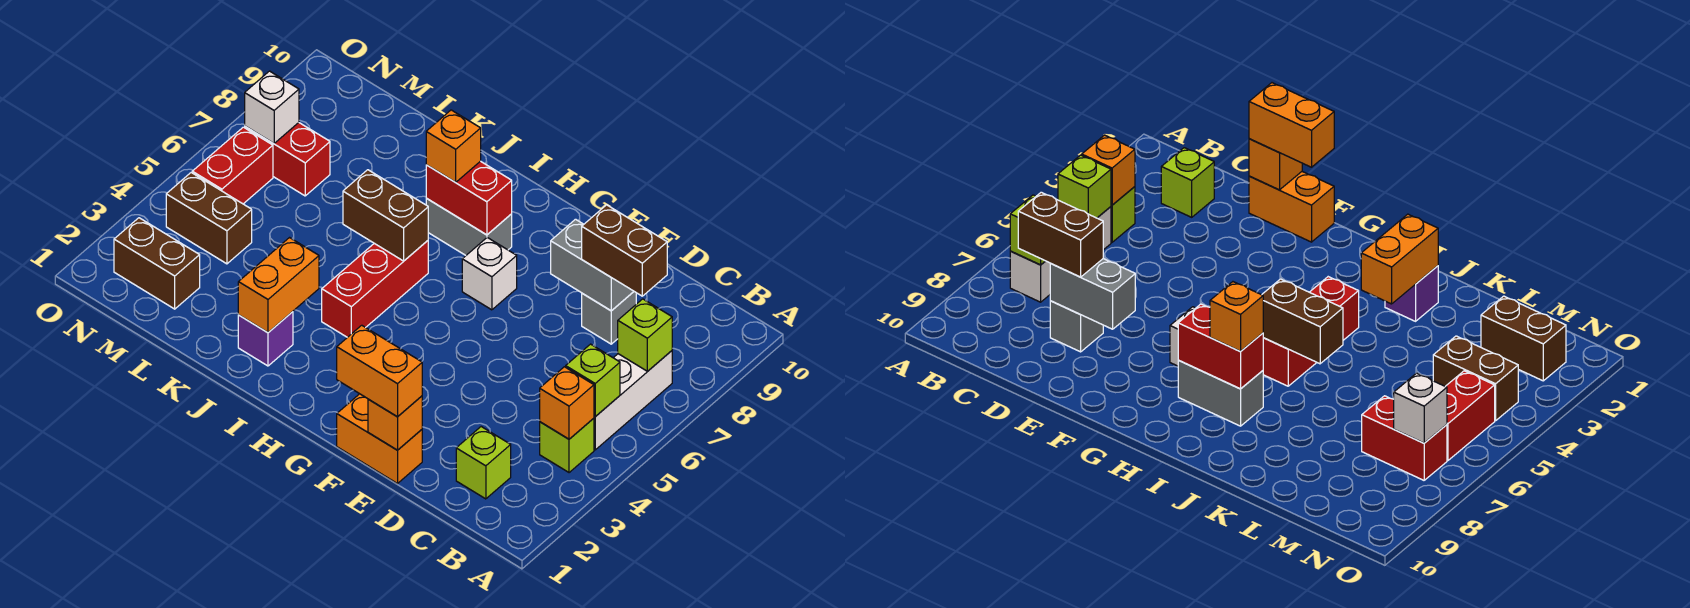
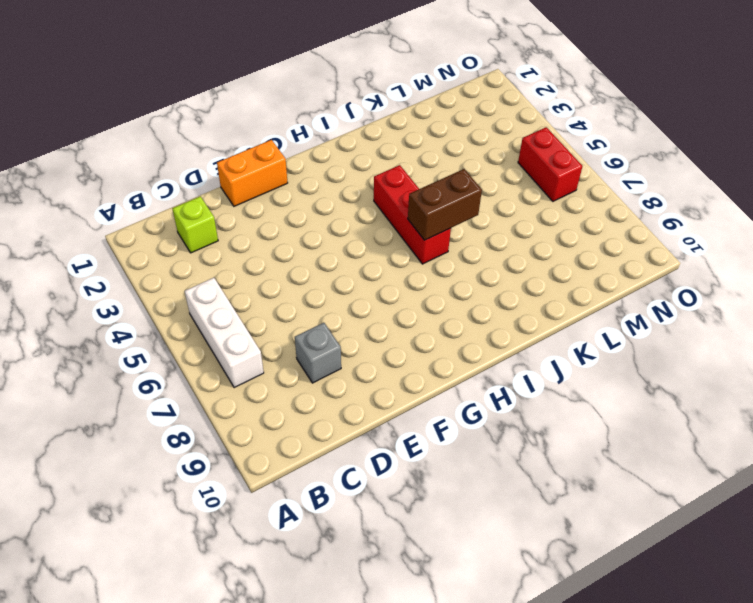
none -> lime 1x1 brick [540,418,594,473]
none -> white 1x1 brick [462,238,517,310]
none -> grey 1x2 brick [426,198,512,255]

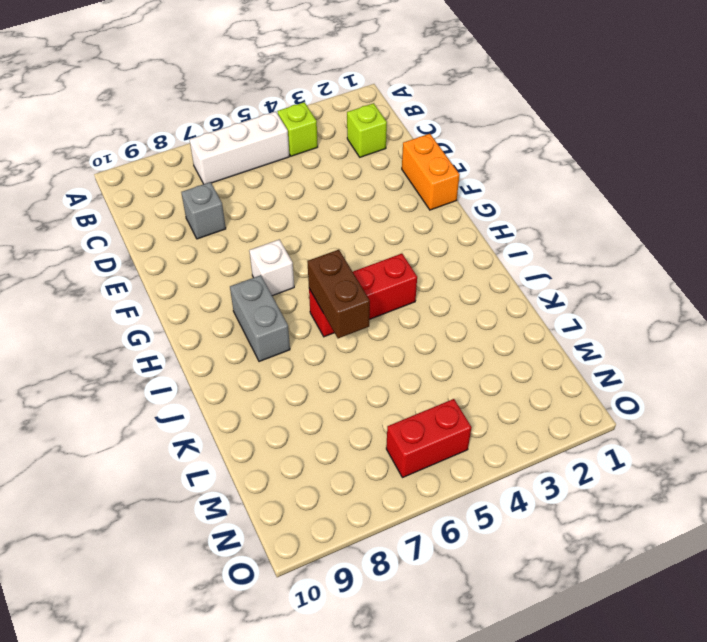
none -> purple 1x1 brick [238,312,293,366]
none -> brown 1x2 brick [114,218,200,309]
none -> brown 1x2 brick [166,173,252,264]

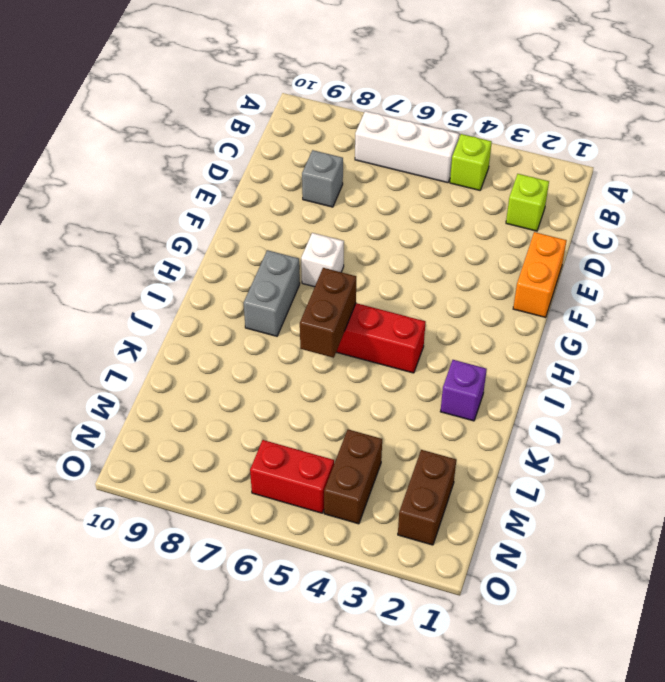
none -> red 1x2 brick [245,123,330,196]
none -> orange 1x1 brick [540,367,594,439]
none -> lime 1x1 brick [566,344,620,417]

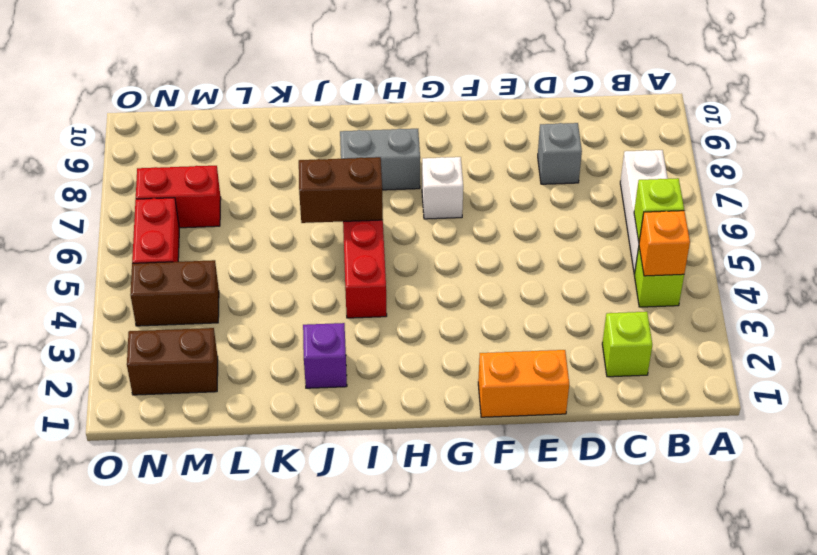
none -> lime 1x1 brick [618,299,672,371]
none -> grey 1x2 brick [551,219,634,311]
none -> orange 1x1 brick [368,396,422,450]

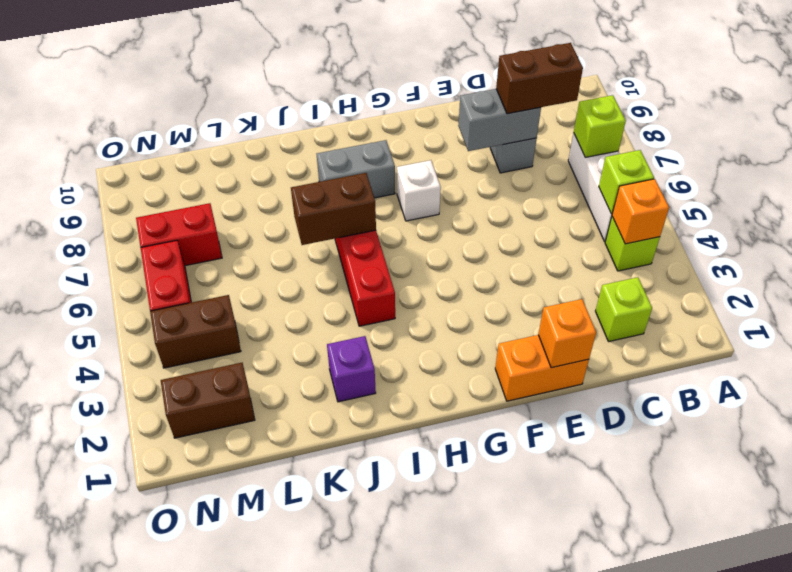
none -> red 1x2 brick [426,161,512,235]
none -> orange 1x2 brick [238,238,319,333]
none -> white 1x1 brick [245,71,299,143]

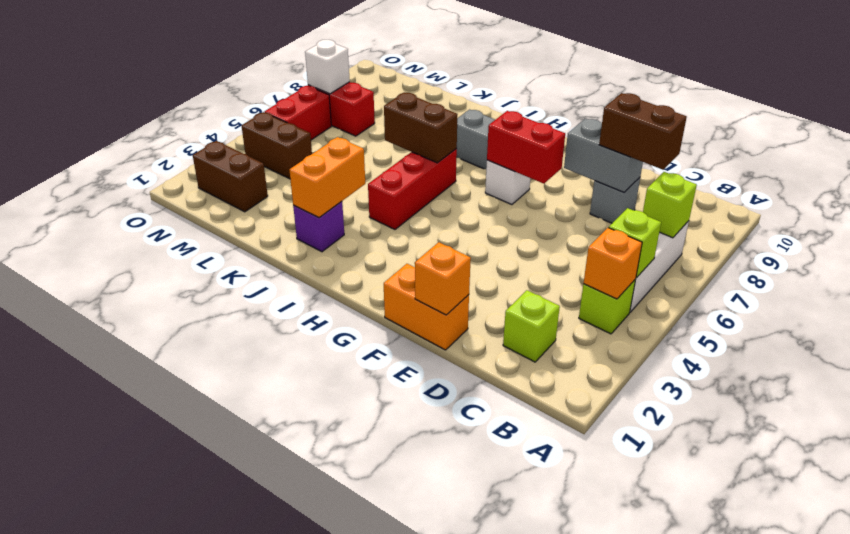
red 1x2 brick [487,111,565,184] -> red 1x2 brick moved to [426,161,512,235]
none -> orange 1x2 brick [337,325,422,417]
none -> orange 1x1 brick [426,110,481,182]

